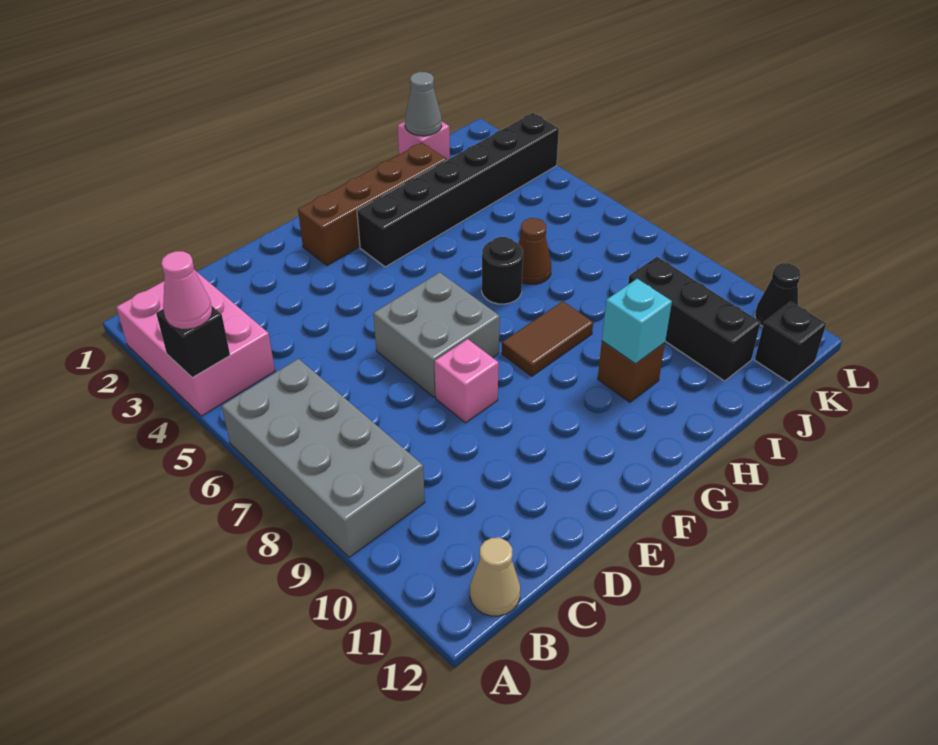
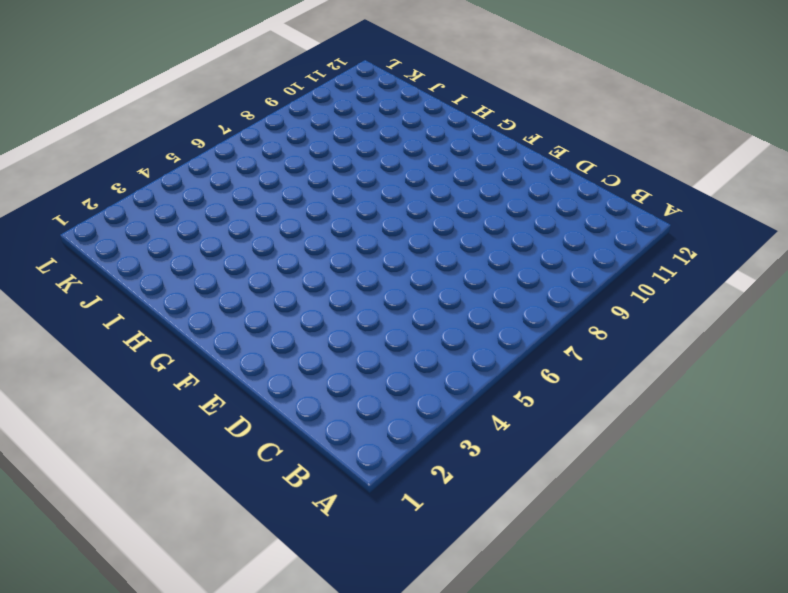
none -> pink 2x3 brick [116,271,275,416]
none -> grey 2x4 brick [222,359,425,557]
none -> tan 1x1 cone [470,538,520,616]

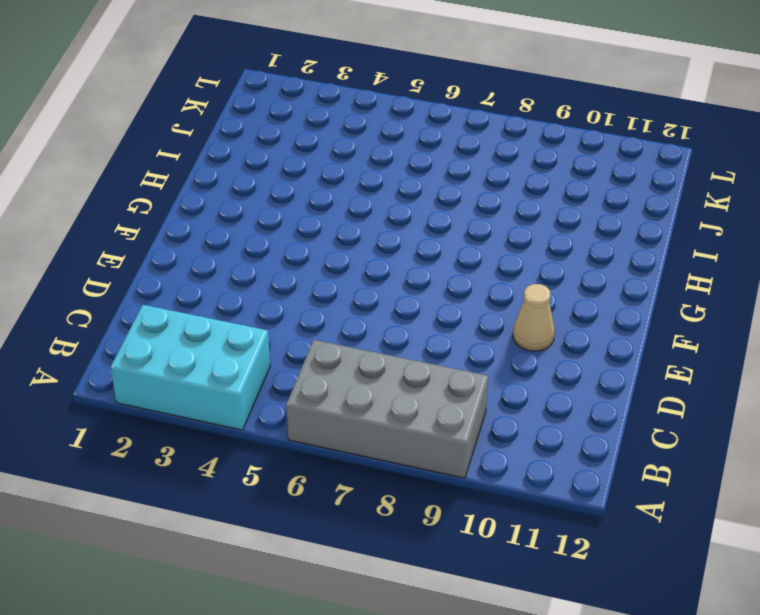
cyan 2x3 brick [111,305,270,430] -> pink 2x3 brick [116,271,275,416]
tan 1x1 cone [513,284,555,351] -> tan 1x1 cone moved to [470,538,520,616]
none -> grey 2x2 brick [373,272,500,397]
none -> pink 1x1 brick [435,339,499,423]
none -> brown 1x4 brick [298,143,447,266]

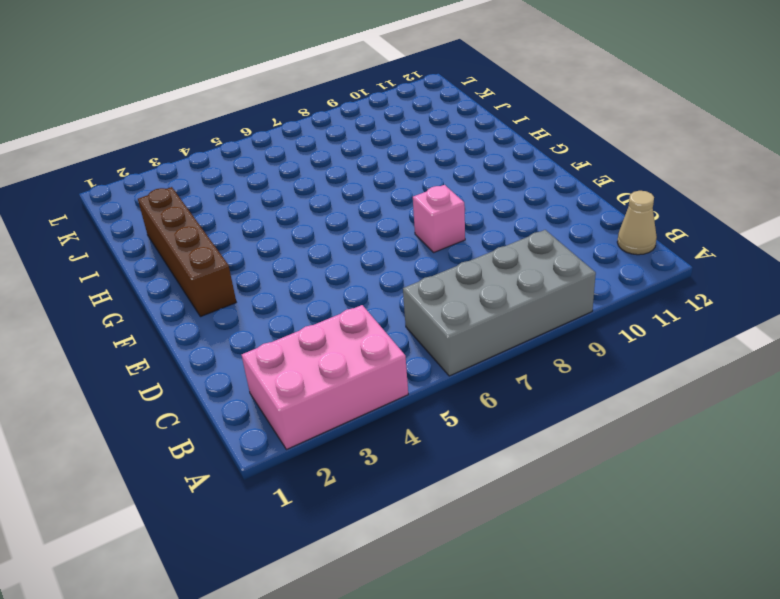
none -> grey 2x2 brick [373,272,500,397]
none -> black 1x6 brick [357,113,559,267]
none -> brown 1x2 tile [502,301,593,376]

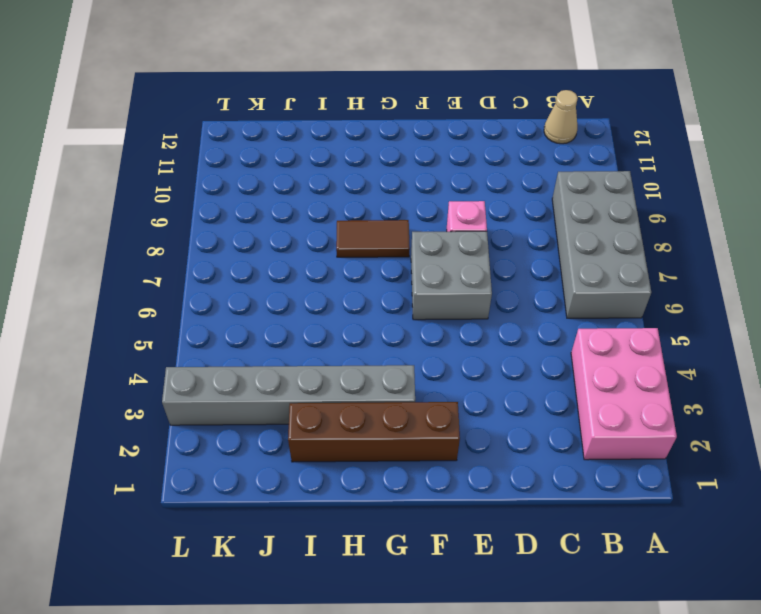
grey 1x6 brick [162,365,415,425] -> black 1x6 brick [357,113,559,267]
none -> black 1x1 round brick [482,237,523,304]
none -> brown 1x1 brick [598,341,665,402]
none -> brown 1x1 cone [518,218,551,284]

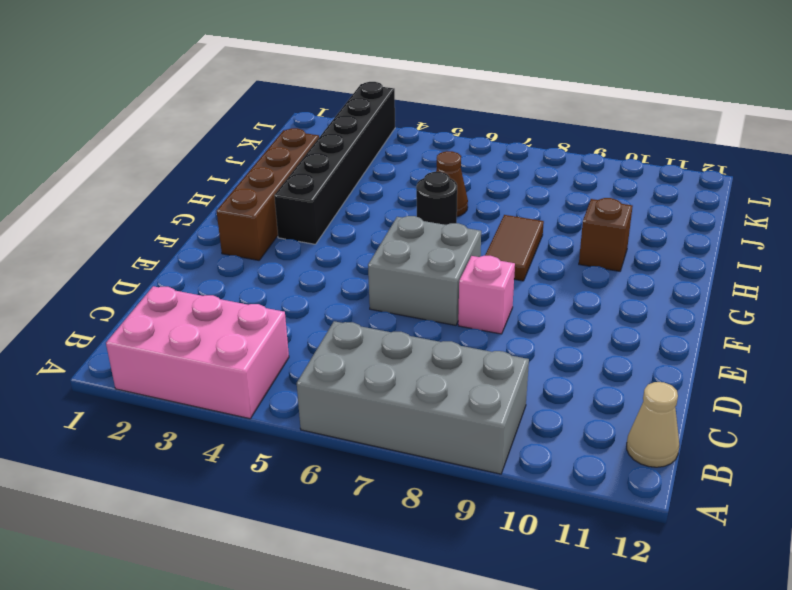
none -> pink 1x1 brick [398,121,450,160]
none -> black 1x3 brick [628,257,761,381]
none -> black 1x1 brick [755,302,826,382]

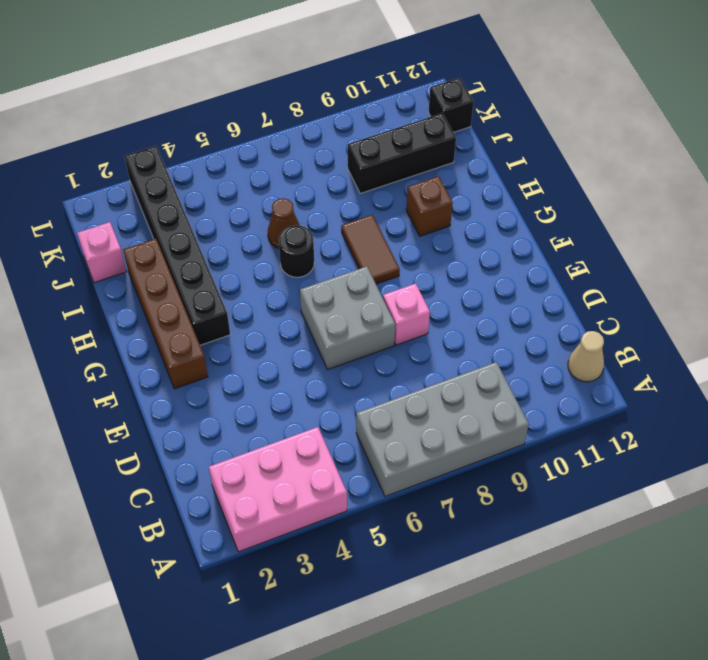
none -> black 1x1 cone [755,263,801,327]
none -> black 1x1 brick [156,305,230,378]
none -> cyan 1x1 brick [602,279,672,364]

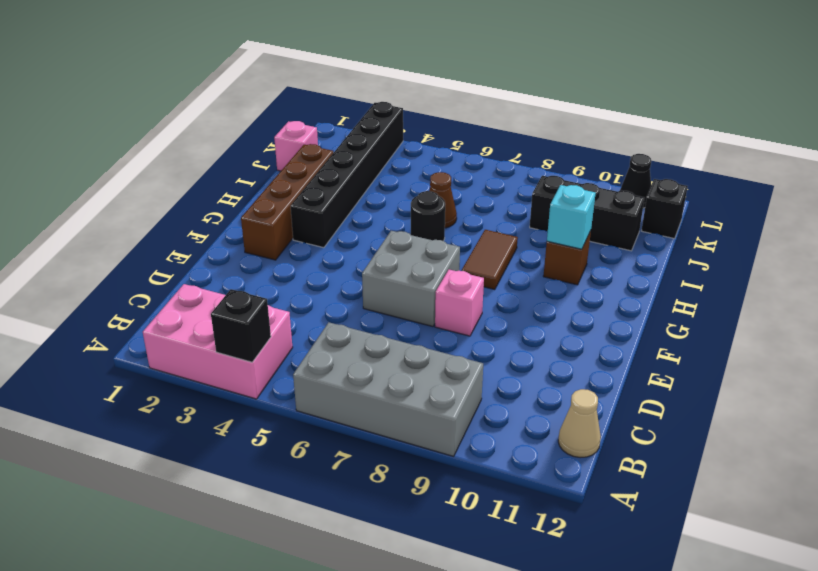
none -> grey 1x1 cone [405,72,442,136]
none -> pink 1x1 cone [161,251,212,329]

